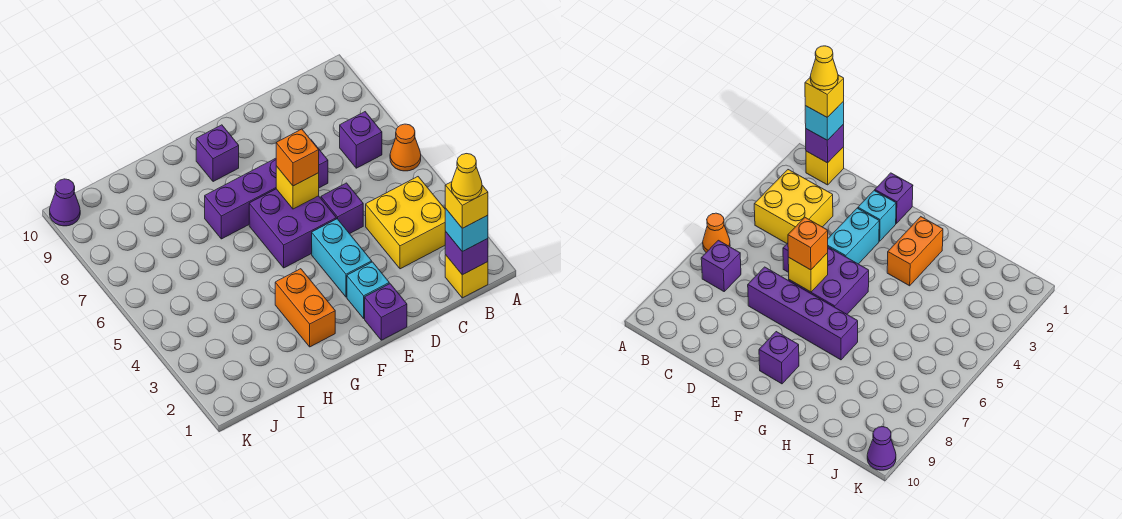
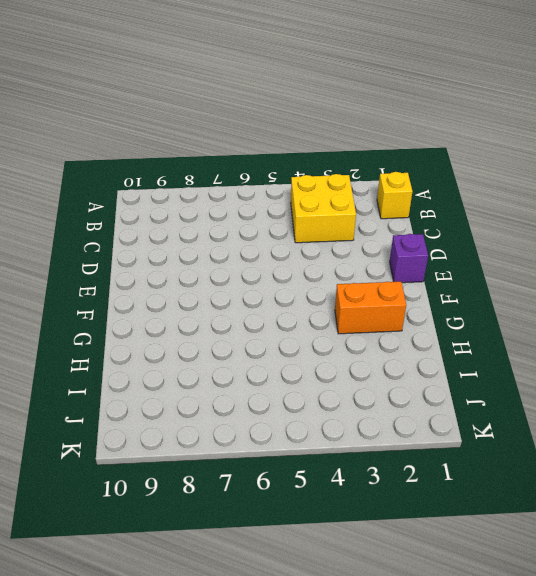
none -> orange 1x1 cone [390,124,421,171]
none -> purple 1x1 brick [340,112,382,168]
none -> purple 1x1 brick [321,183,363,234]

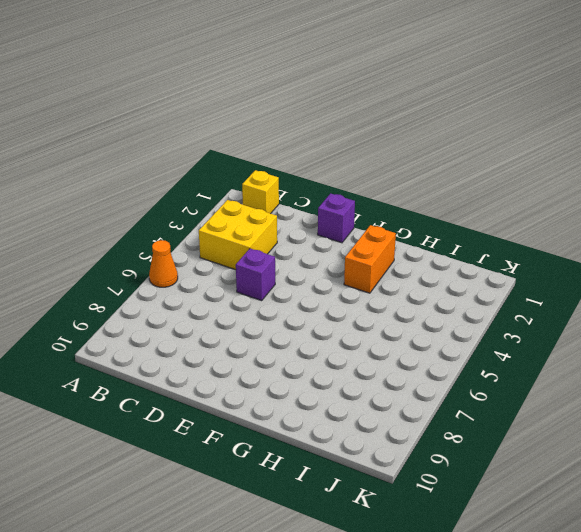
none -> purple 1x1 brick [340,112,382,168]
none -> purple 1x4 brick [205,140,328,239]
none -> cyan 1x1 brick [347,262,389,318]

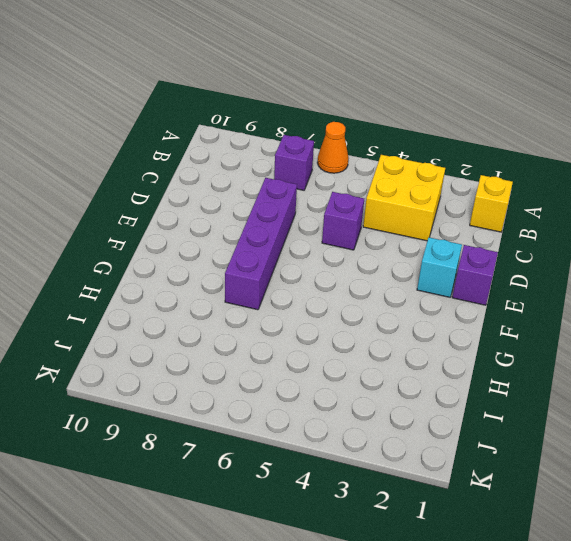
none -> cyan 1x2 brick [312,219,372,297]
none -> purple 2x2 brick [249,189,336,268]
none -> purple 1x1 brick [196,125,239,182]

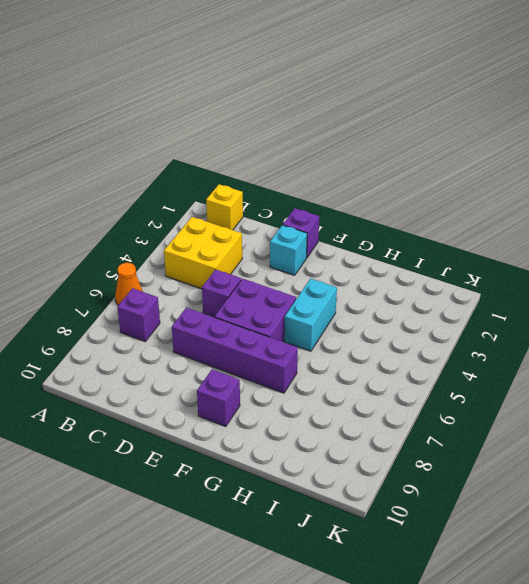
cyan 1x2 brick [284,279,337,351] -> cyan 1x2 brick moved to [312,219,372,297]
none -> orange 1x2 brick [275,269,335,347]
none -> purple 1x1 cone [50,179,80,226]
none -> purple 1x1 brick [445,232,488,275]

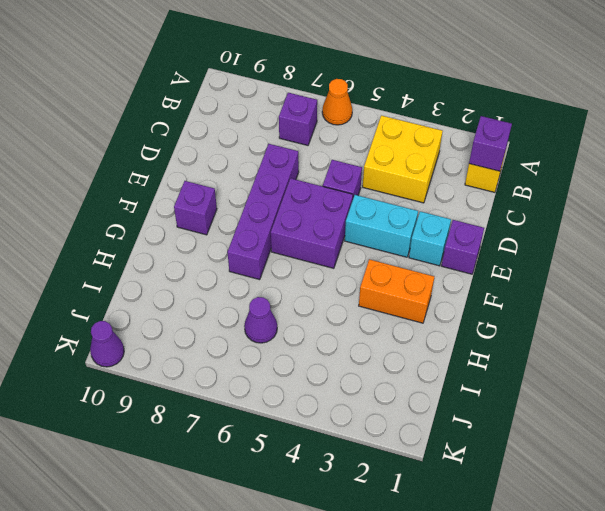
purple 1x1 cone [244,297,277,343] -> none
none -> yellow 1x1 brick [276,166,319,209]
none -> cyan 1x1 brick [445,208,488,252]
none -> orange 1x1 brick [276,129,319,186]

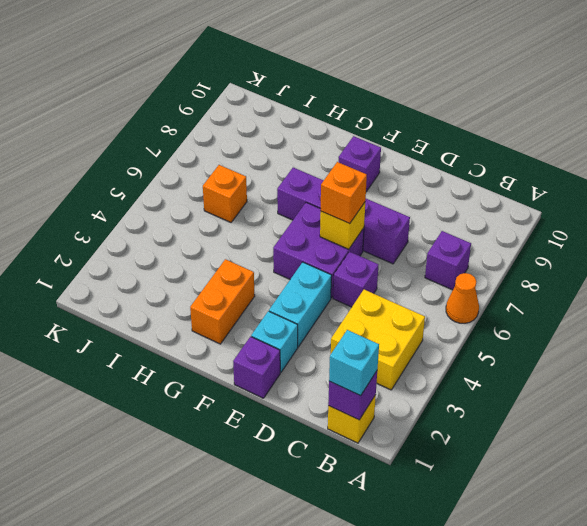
orange 1x1 brick [203,165,247,222] -> none
none -> purple 1x1 cone [50,179,80,226]
none -> yellow 1x1 brick [445,182,488,228]
none -> yellow 1x1 cone [451,154,482,201]

